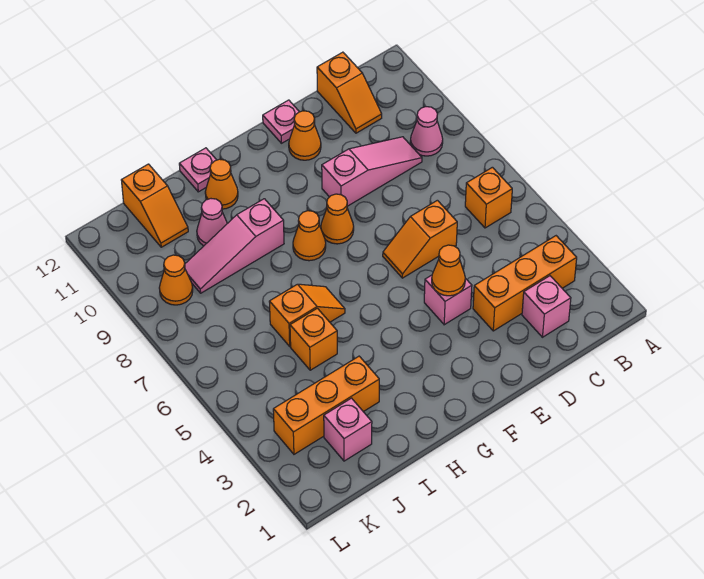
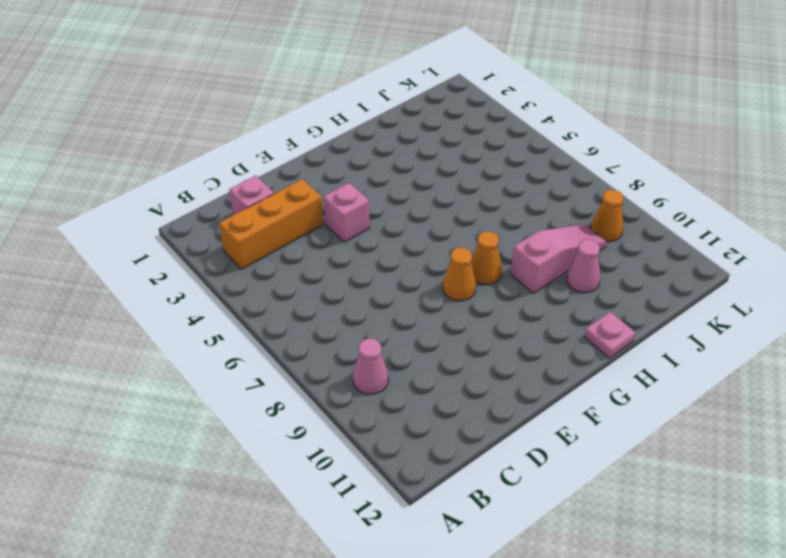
none -> orange 1x1 brick [465,167,512,228]
none -> pink 1x3 slope [322,137,422,206]
none -> orange 1x2 slope [317,52,382,133]

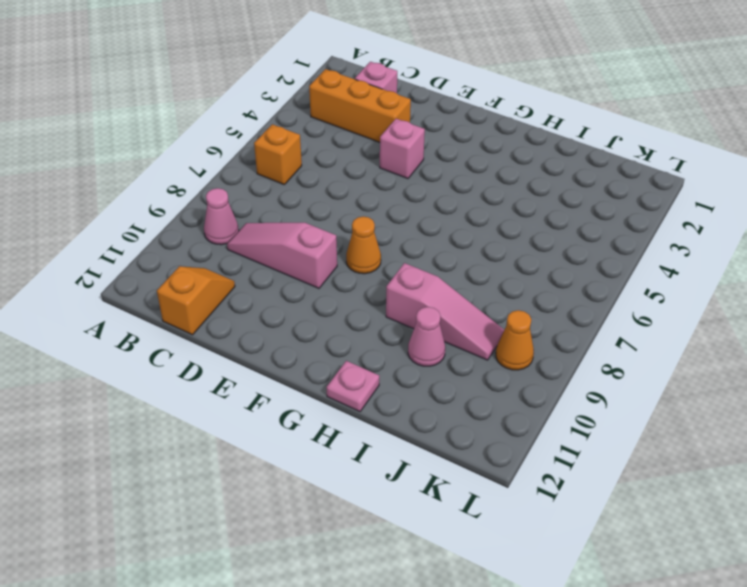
none -> orange 1x2 slope [383,200,457,278]
none -> orange 1x1 cone [289,111,321,160]
none -> pink 1x1 plate [263,100,299,143]

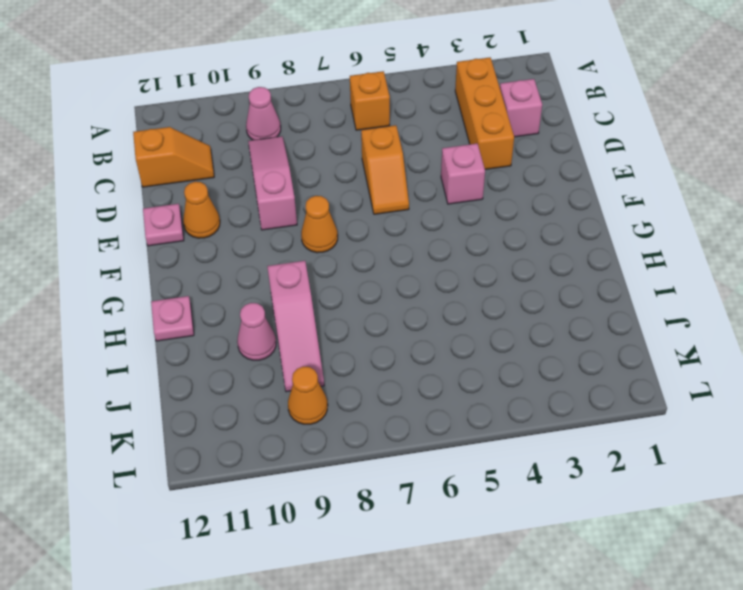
none -> orange 1x1 cone [293,211,326,261]
none -> orange 1x2 slope [269,284,345,346]
none -> orange 1x1 cone [205,159,238,209]

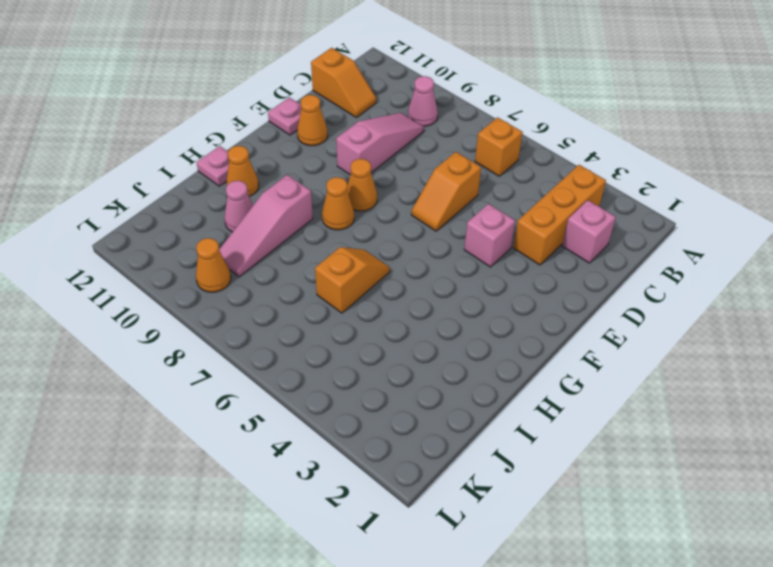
none -> orange 1x3 brick [273,356,379,454]
none -> orange 1x1 brick [290,308,337,370]
none -> pink 1x1 brick [324,398,372,461]

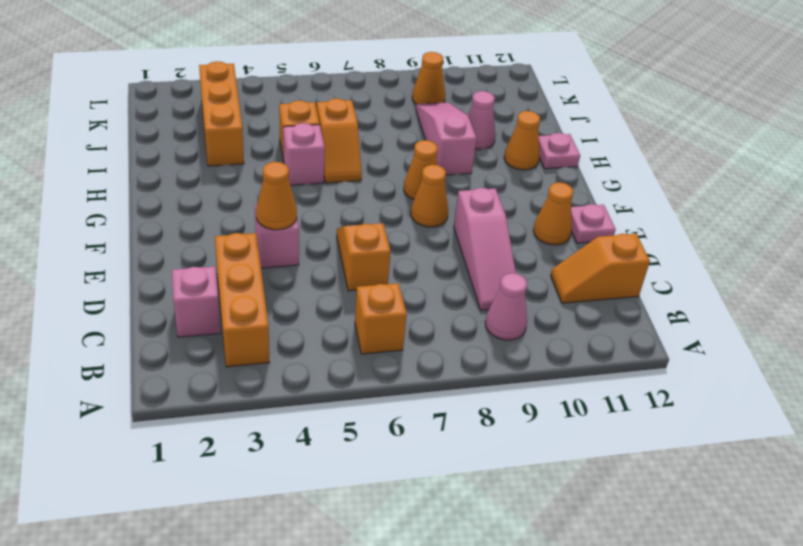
pink 1x1 brick [283,123,325,185] -> pink 1x1 brick moved to [324,398,372,461]
none -> orange 1x2 slope [121,164,188,247]

